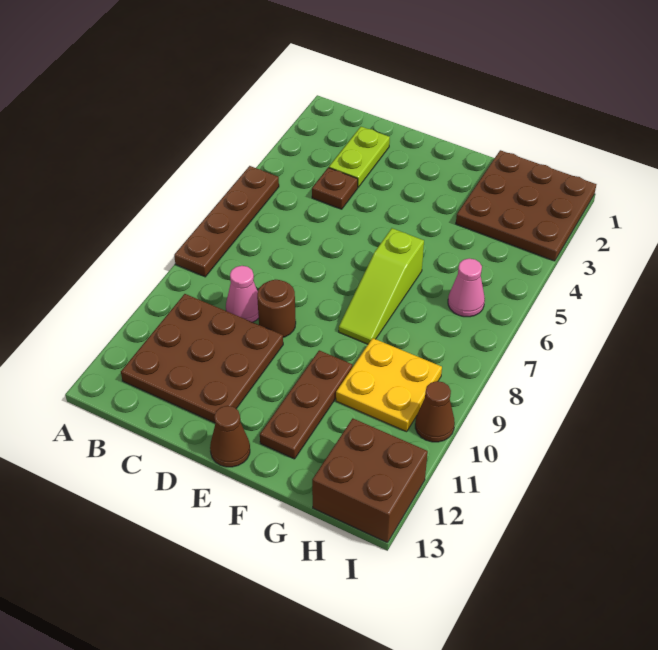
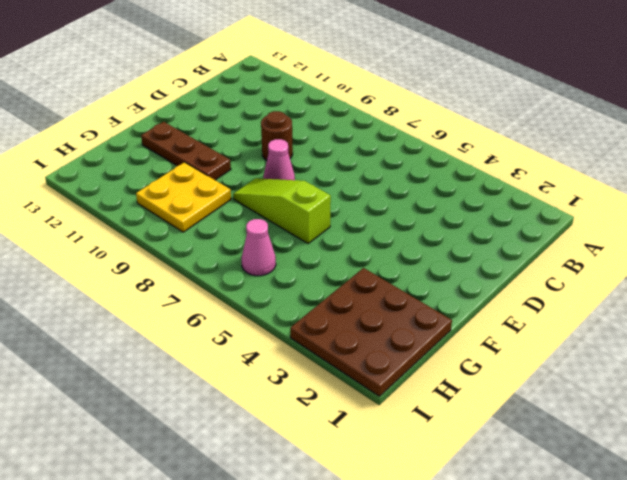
pink 1x1 cone [263,139,295,180] -> pink 1x1 cone moved to [226,266,259,322]
none -> brown 1x4 plate [174,166,279,277]
none -> brown 3x3 plate [121,294,283,423]
none -> lime 1x2 plate [329,127,390,187]

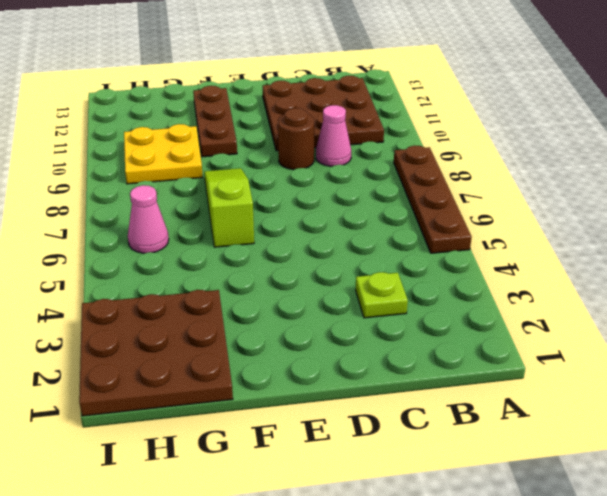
lime 1x1 plate [356,272,408,318] -> lime 1x2 plate [329,127,390,187]
none -> brown 1x1 plate [312,168,358,209]
none -> brown 1x1 cone [210,406,250,467]
none -> brown 2x2 brick [312,419,428,543]

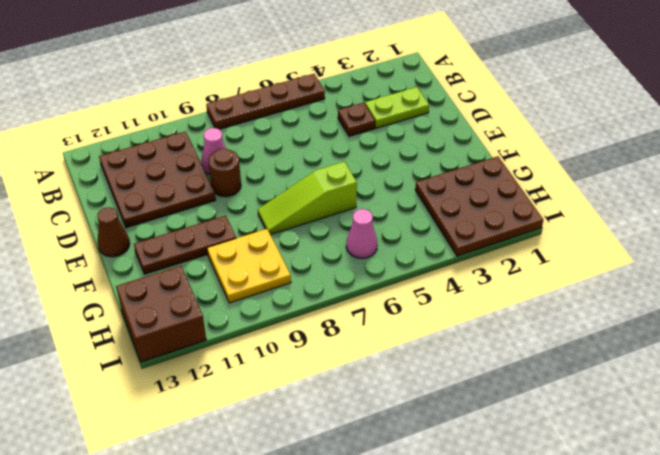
none -> brown 1x1 cone [415,381,455,442]

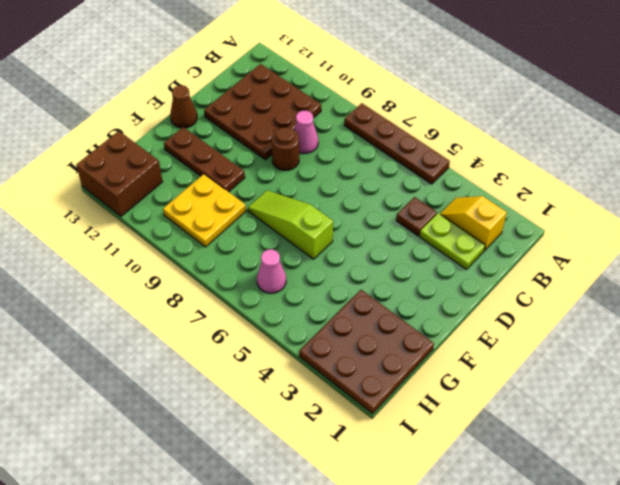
yellow 1x2 slope [440,196,507,250] -> none
none -> brown 1x1 cone [415,381,455,442]

